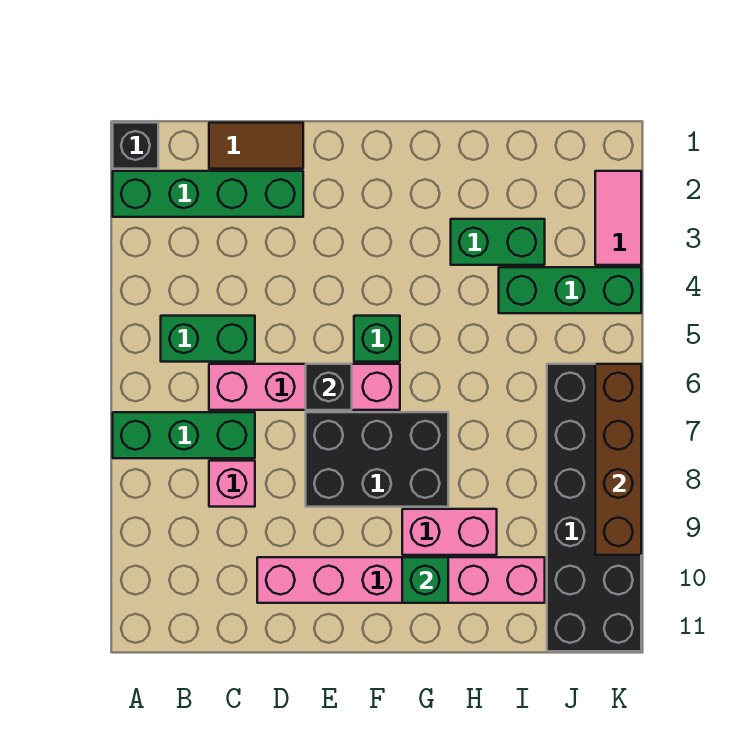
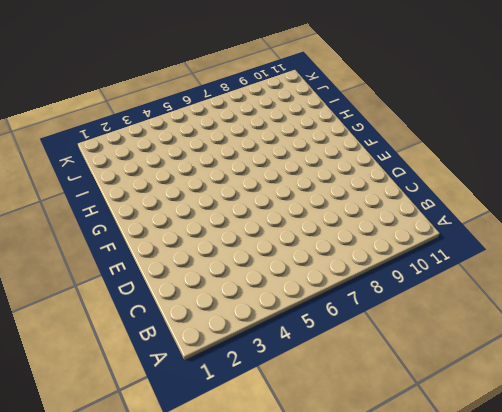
none -> black 1x1 brick [113,123,158,169]
none -> green 1x4 brick [113,171,303,217]
none -> green 1x3 brick [113,412,255,458]

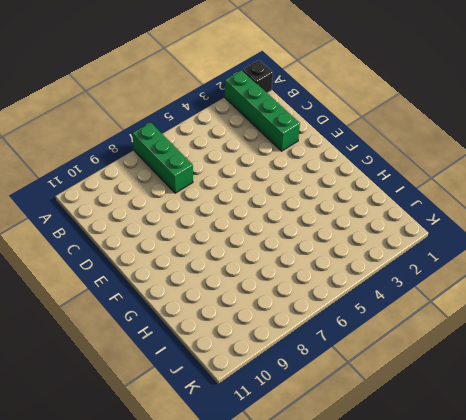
none -> green 1x2 brick [161,316,255,362]
none -> brown 1x2 tile [209,123,303,169]
none -> pink 1x4 brick [209,364,400,410]

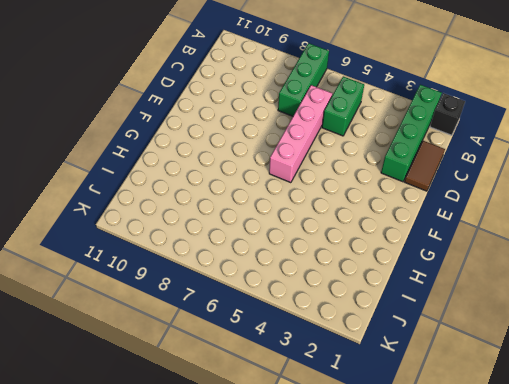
none -> pink 1x1 brick [209,461,255,507]
none -> pink 1x6 brick [257,557,545,603]
none -> black 2x3 brick [306,412,448,507]

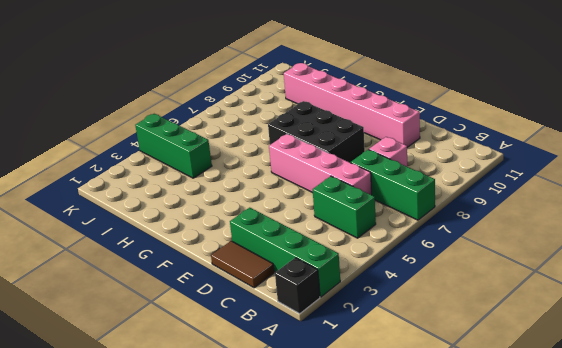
none -> green 1x1 brick [354,316,400,362]
none -> pink 1x2 brick [402,509,497,555]
none -> green 1x2 brick [451,219,545,265]

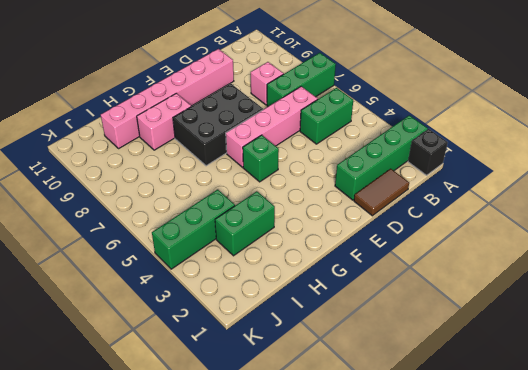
none -> black 2x6 brick [547,364,641,651]
none -> pink 1x2 tile [595,171,641,265]
none -> black 1x1 brick [306,364,352,410]

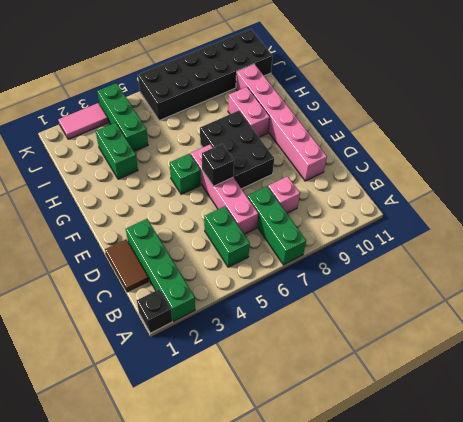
none -> green 1x1 brick [402,557,448,603]
none -> brown 1x4 brick [595,364,641,555]

